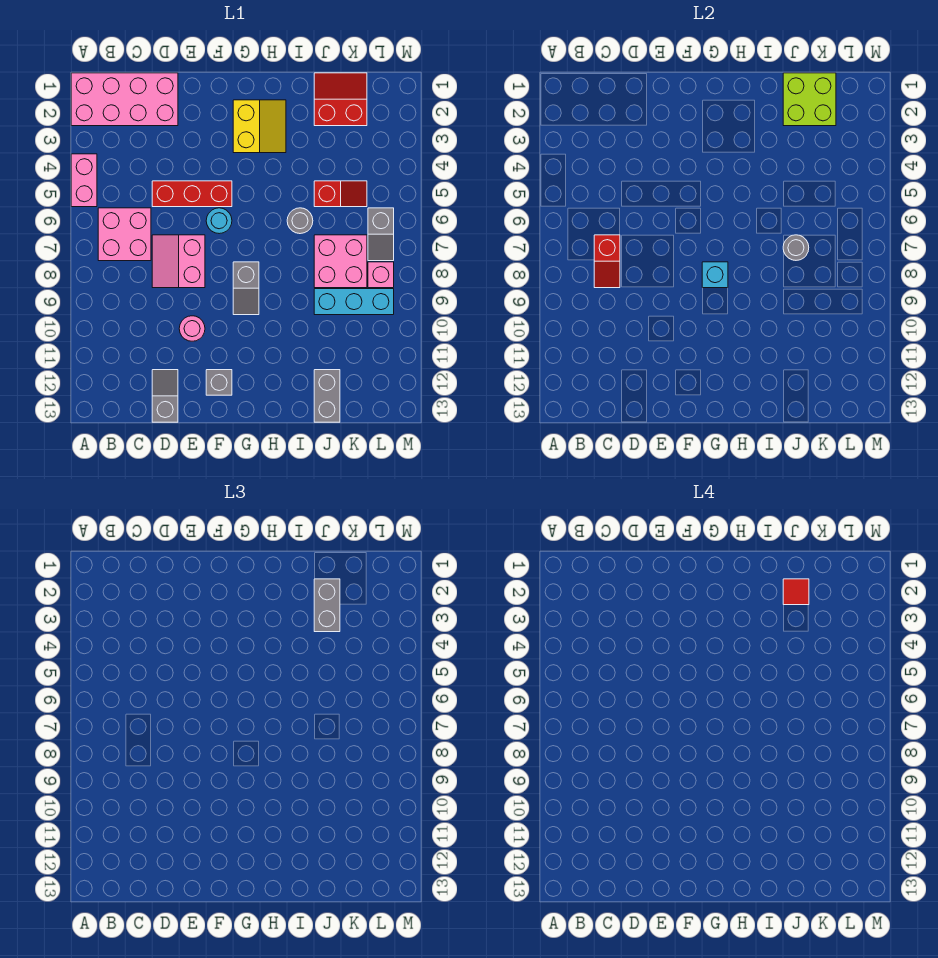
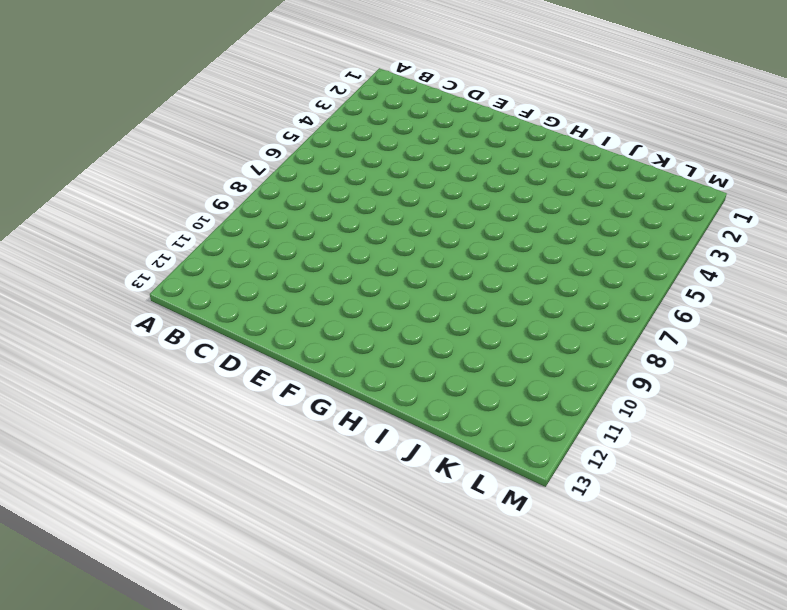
none -> pink 2x4 brick [71,73,178,126]
none -> pink 1x2 brick [71,154,97,207]
none -> pink 2x2 brick [98,208,151,261]

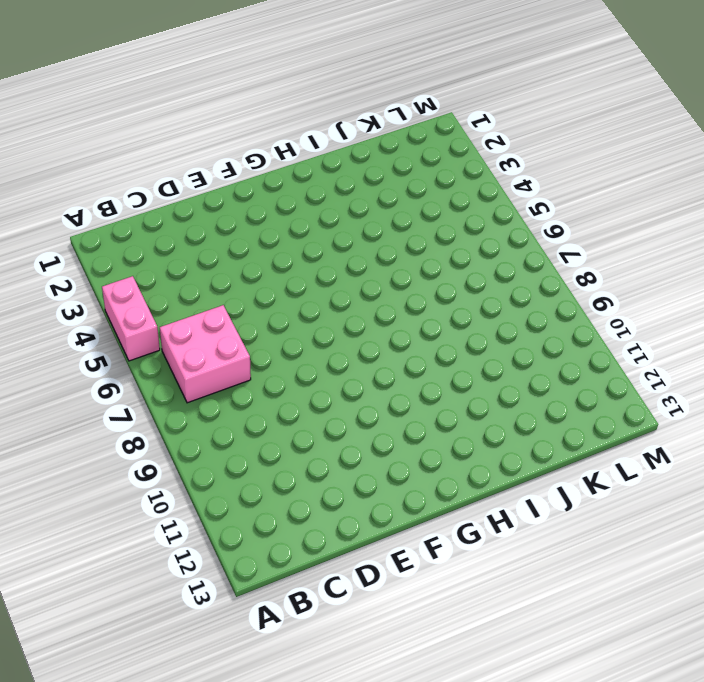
none -> pink 2x4 brick [71,73,178,126]
none -> red 1x3 brick [152,181,232,207]
none -> pink 2x2 slope [152,235,205,288]

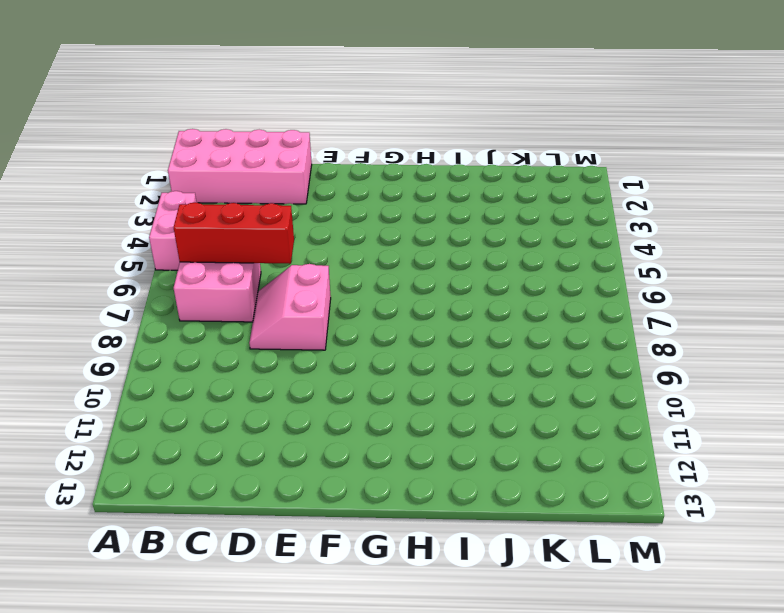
red 1x3 brick [174,202,294,264] -> red 1x3 brick moved to [152,181,232,207]
none -> grey 1x2 slope [152,370,178,422]
none -> pink 1x1 round brick [179,316,205,341]
none -> cyan 1x1 round brick [206,208,232,234]

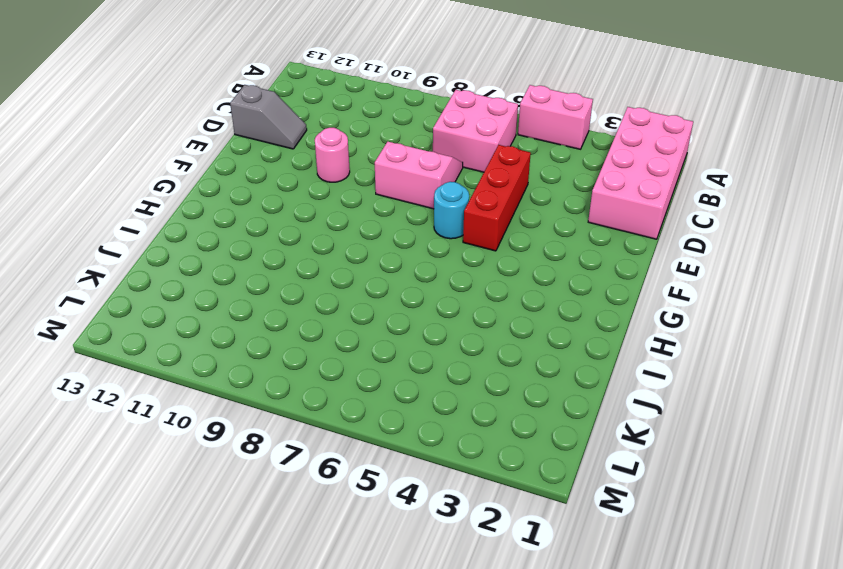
none -> grey 1x1 brick [206,370,232,395]
none -> yellow 2x2 slope [233,100,286,153]
none -> grey 1x2 slope [233,262,259,315]

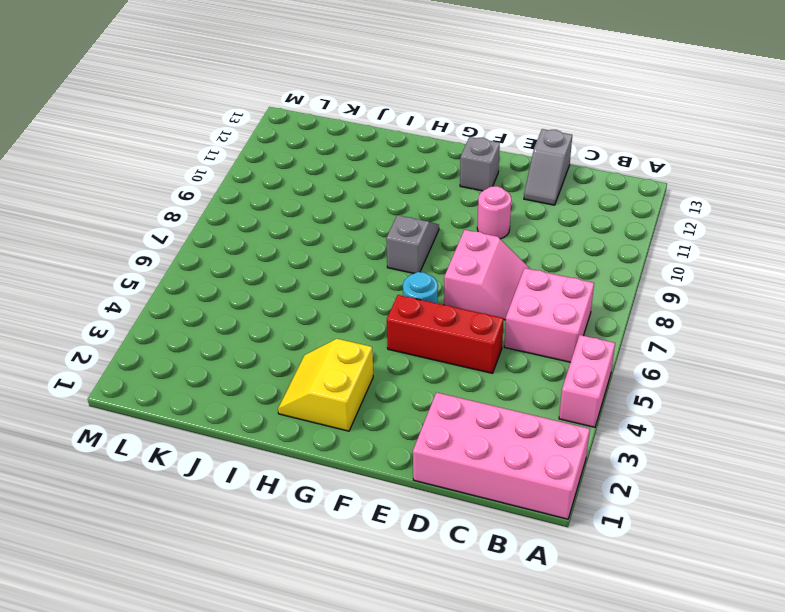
none -> grey 1x1 round brick [287,208,313,234]
none -> red 2x2 slope [314,73,367,126]
none -> red 1x2 slope [314,181,367,207]

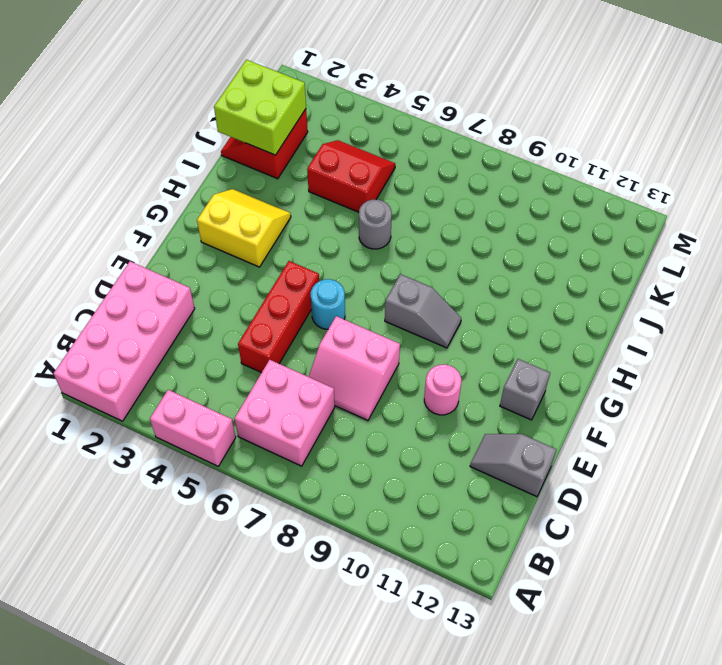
red 2x2 slope [307,140,395,212] -> red 1x2 slope [314,181,367,207]
none -> pink 2x2 brick [314,235,367,288]
none -> cyan 1x3 brick [314,289,394,315]
none -> grey 1x2 brick [314,370,340,422]

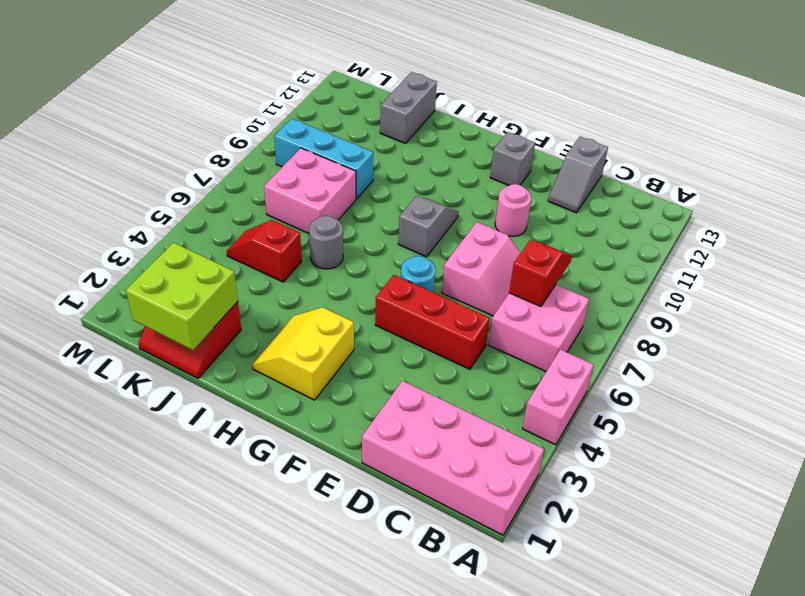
none -> grey 1x2 slope [368,208,394,261]
none -> pink 1x1 brick [368,262,394,288]
none -> cyan 1x1 brick [702,262,728,288]

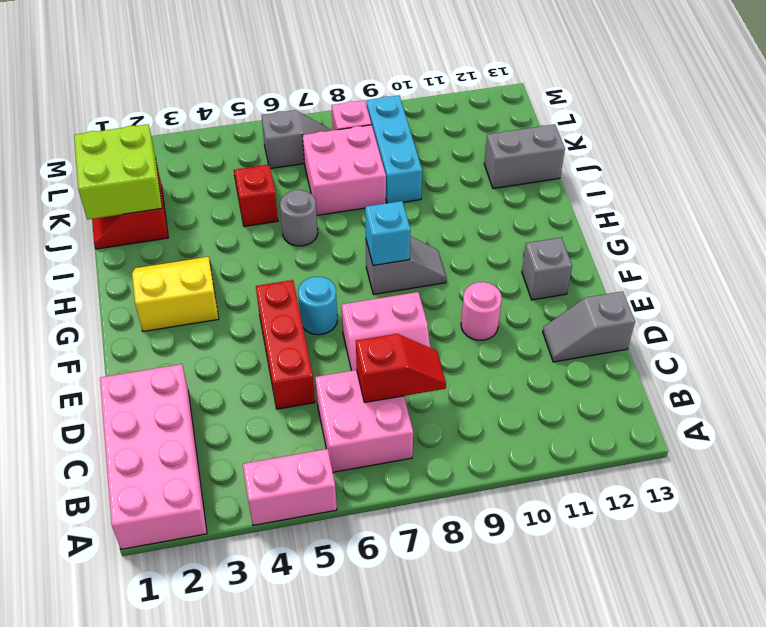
none -> grey 1x1 round brick [783,235,809,260]
none -> grey 1x2 brick [314,579,340,632]
none -> red 1x1 tile [783,579,809,605]

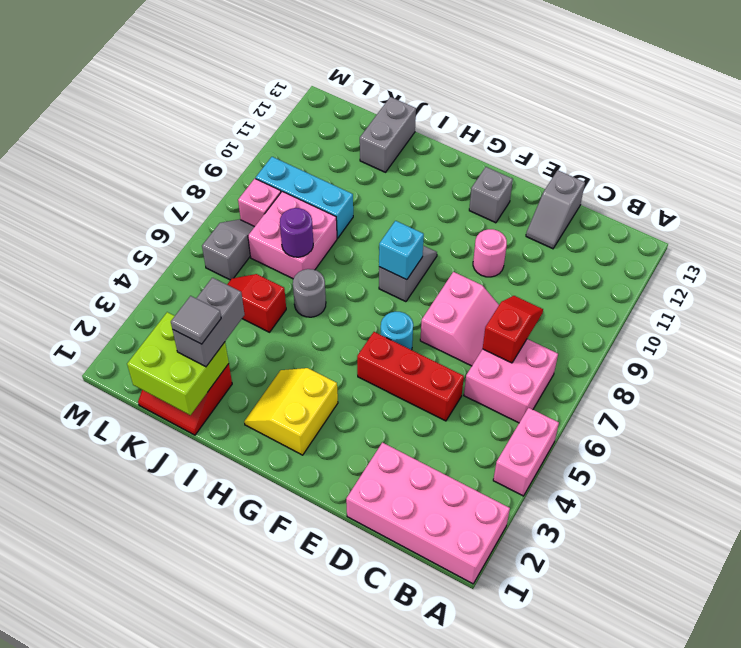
grey 1x1 tile [171,296,221,344] -> red 1x1 tile [783,579,809,605]
purple 1x1 round brick [280,208,313,257] -> grey 1x1 round brick [783,235,809,260]

